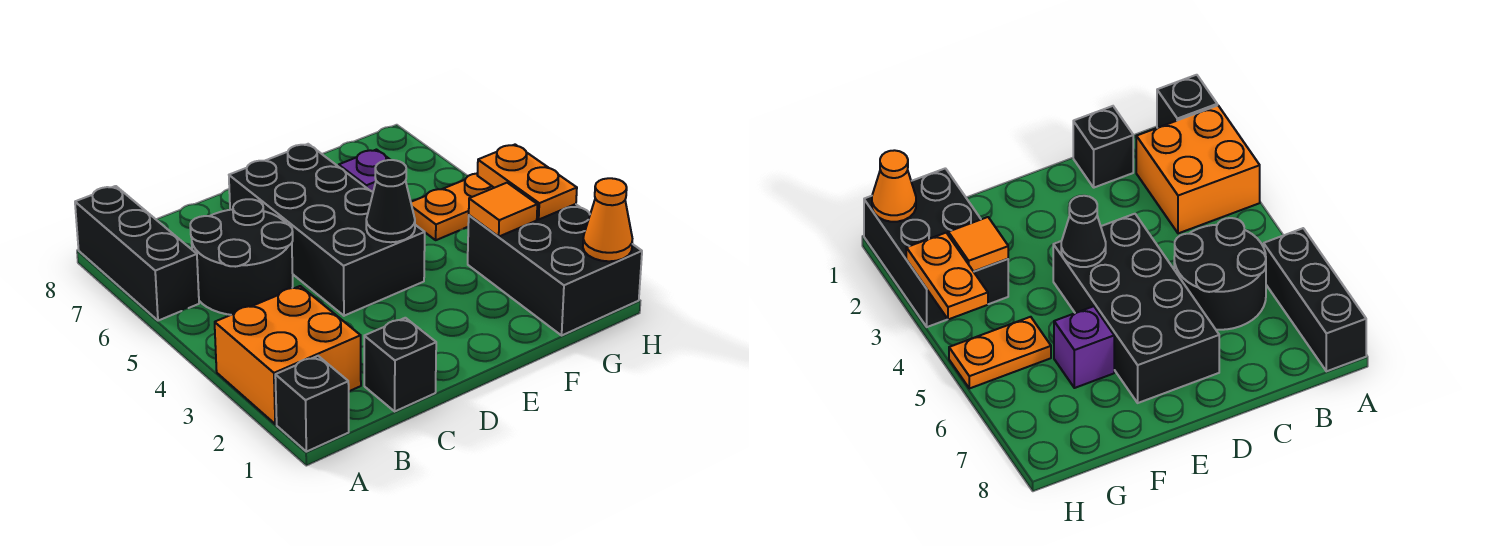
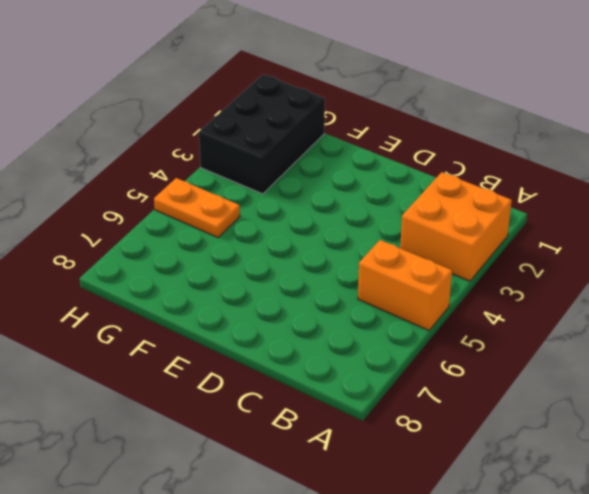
orange 1x2 brick [358,240,452,330] -> black 2x2 round brick [190,199,293,315]
none -> black 1x1 brick [275,356,349,452]
none -> black 1x3 brick [75,186,199,321]
none -> black 1x1 brick [364,318,436,411]

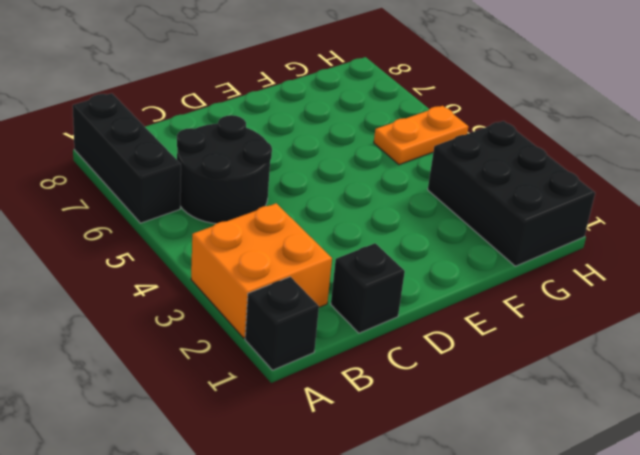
none -> black 2x4 brick [229,144,425,316]
none -> purple 1x1 brick [339,150,390,192]
none -> black 1x1 cone [366,160,415,242]

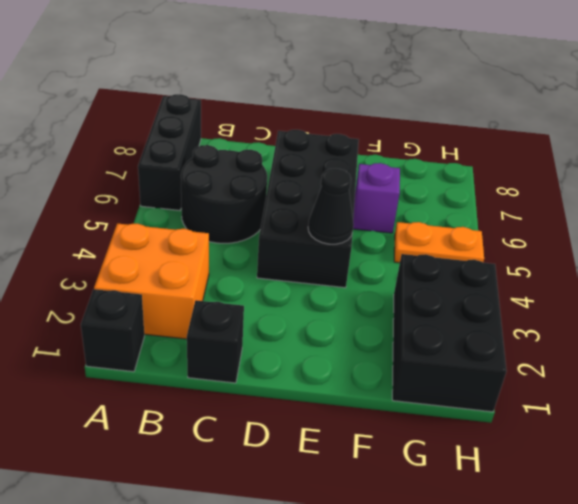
none -> orange 1x1 tile [469,183,537,236]
none -> orange 1x1 cone [583,178,632,261]
none -> orange 1x2 plate [478,145,577,219]

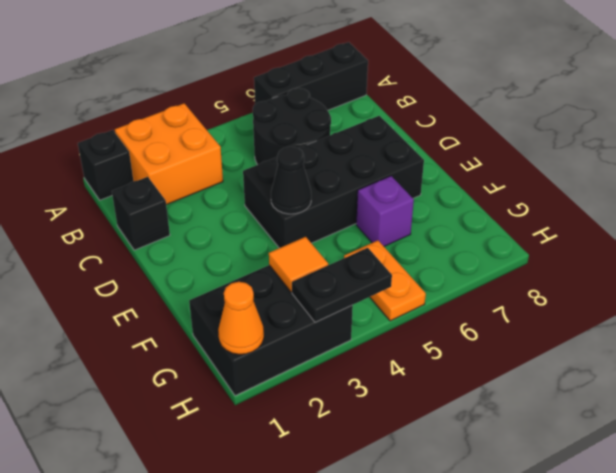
black 1x2 plate [292,248,392,322] -> orange 1x2 plate [478,145,577,219]

